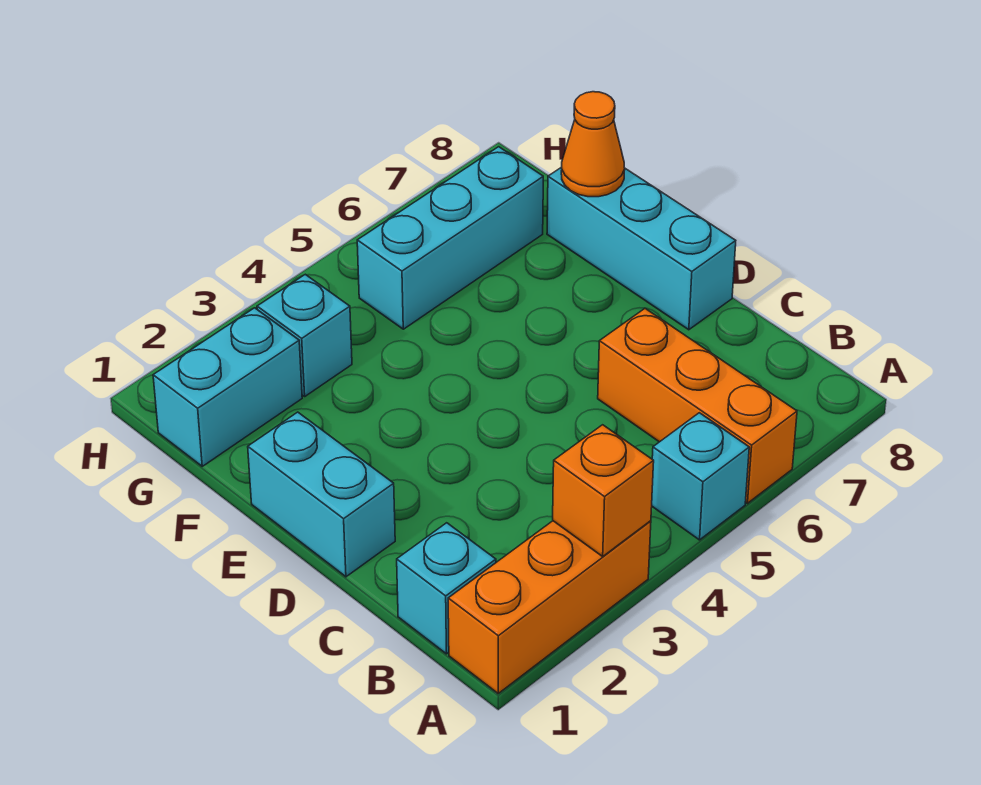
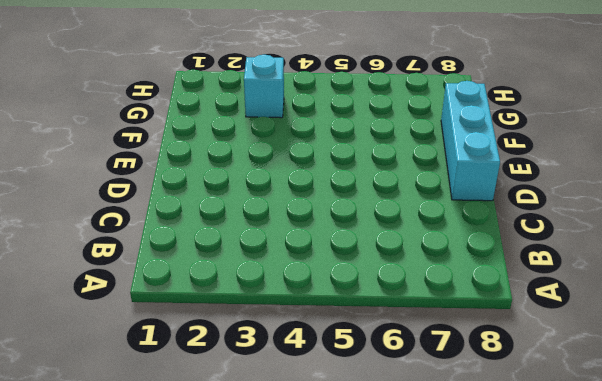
none -> orange 1x3 brick [448,521,651,693]
none -> cyan 1x1 brick [652,413,749,540]

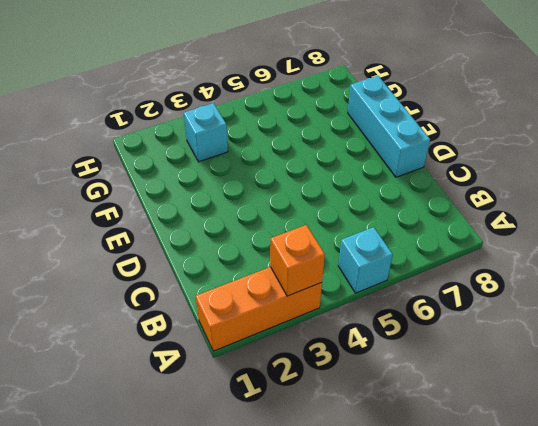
none -> orange 1x3 brick [598,308,797,503]
none -> cyan 1x1 brick [397,523,496,654]

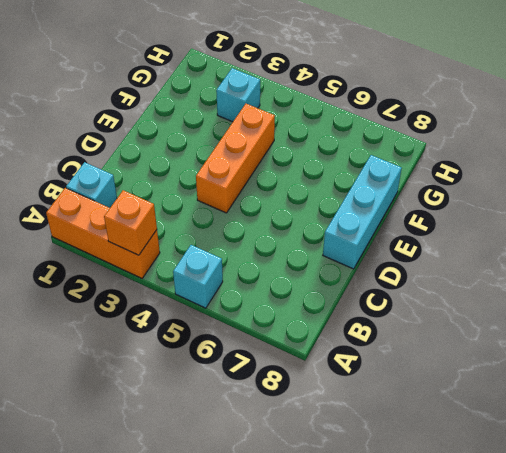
orange 1x3 brick [196,104,275,213] -> orange 1x3 brick moved to [598,308,797,503]
none -> cyan 1x2 brick [248,412,395,577]
none -> cyan 1x2 brick [153,308,302,466]

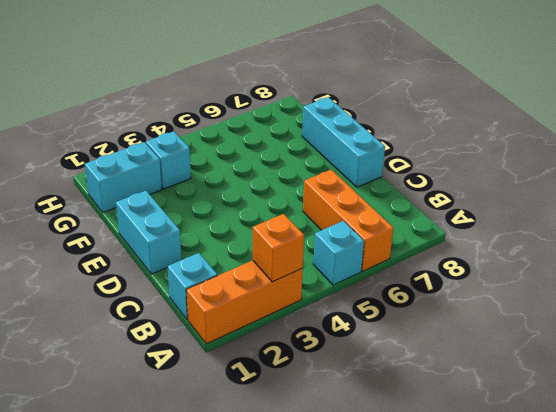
none -> cyan 1x3 brick [357,147,543,329]
none -> orange 1x1 cone [561,92,625,197]

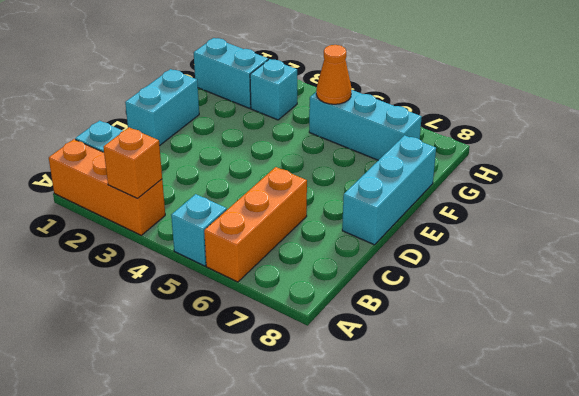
orange 1x1 cone [316,45,351,104] -> orange 1x1 cone moved to [561,92,625,197]

